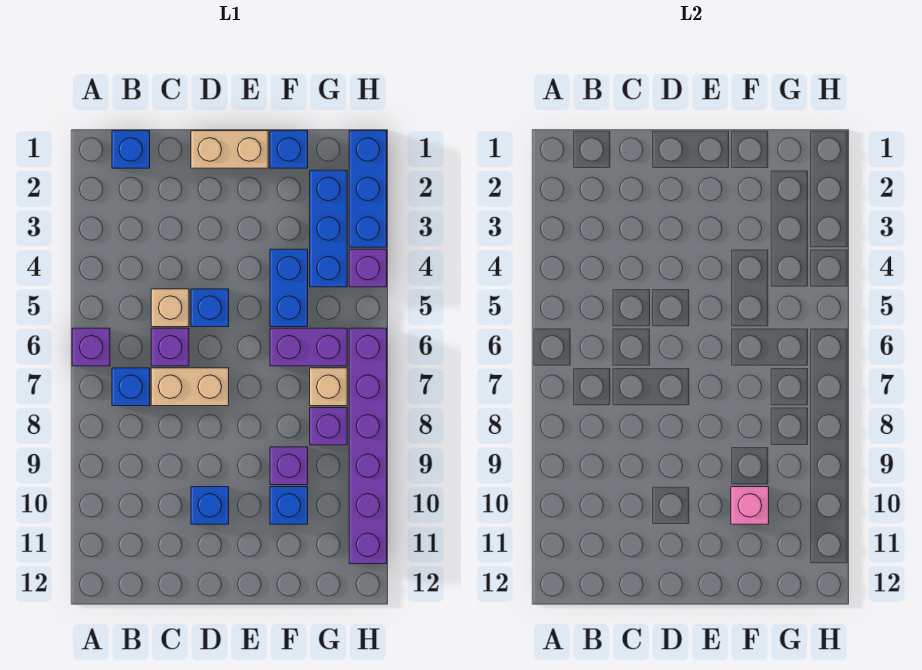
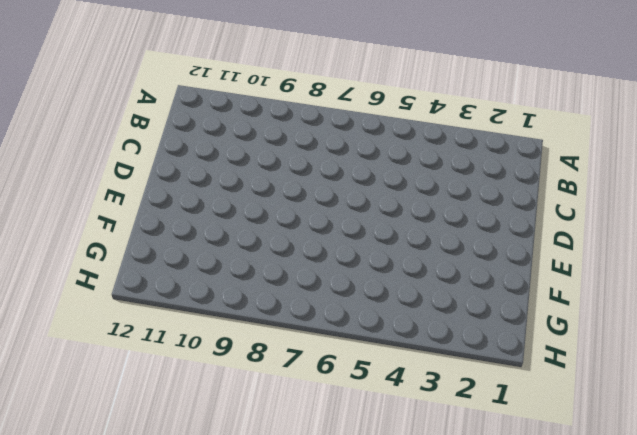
none -> purple 1x1 brick [72,328,110,366]
none -> blue 1x1 brick [112,131,150,168]
none -> blue 1x1 brick [112,368,150,406]

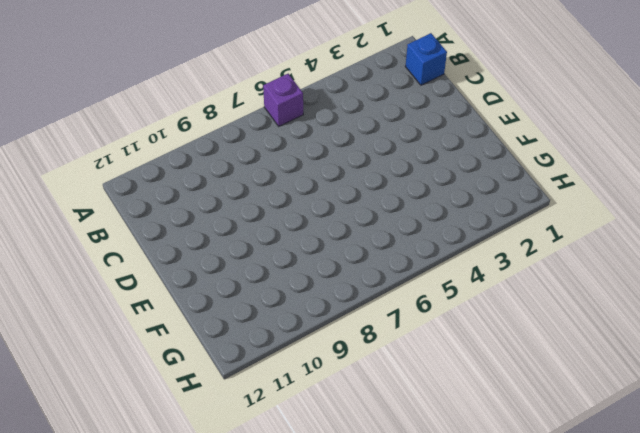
none -> blue 1x1 brick [112,368,150,406]
none -> tan 1x1 brick [151,289,189,327]
none -> purple 1x1 brick [151,328,189,366]

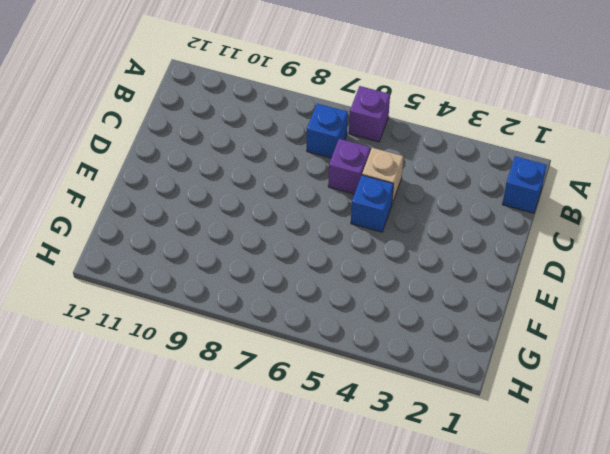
none -> tan 1x2 brick [151,368,229,406]
none -> tan 1x2 brick [191,131,268,168]
none -> blue 1x1 brick [191,487,229,524]

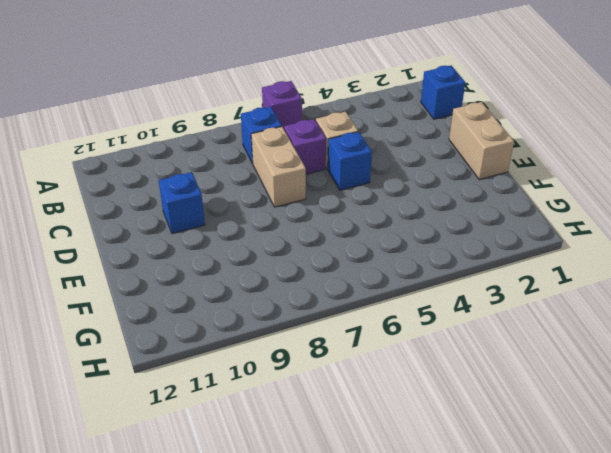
none -> blue 1x1 brick [270,131,308,168]
none -> blue 1x2 brick [270,249,308,327]
none -> purple 1x2 brick [270,328,347,366]

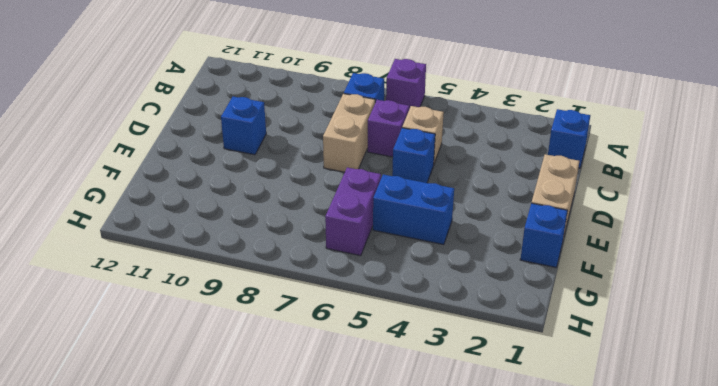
none -> purple 1x1 brick [270,447,308,485]
none -> blue 1x1 brick [270,487,308,524]
none -> blue 1x3 brick [310,170,347,287]

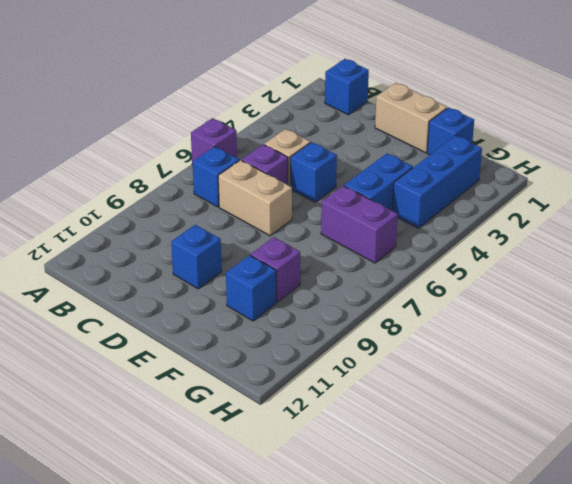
none -> tan 1x1 brick [310,368,347,406]
none -> purple 1x1 brick [310,408,347,445]
none -> blue 1x3 brick [349,131,387,247]

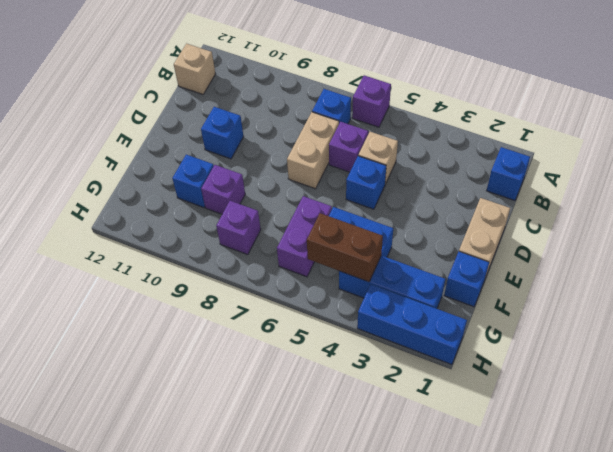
tan 1x1 brick [174,44,215,94] -> tan 1x1 brick moved to [310,368,347,406]
brown 1x2 brick [307,213,383,282] -> none
none -> purple 1x1 brick [349,249,387,287]
none -> purple 1x6 brick [349,328,387,564]
none -> pink 1x1 brick [731,487,769,524]

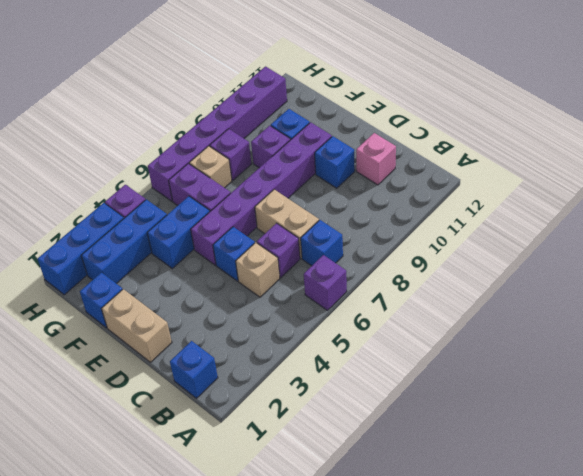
pink 1x1 brick [356,133,396,185] -> pink 1x1 brick moved to [731,487,769,524]
purple 1x6 brick [191,122,332,265] -> none

